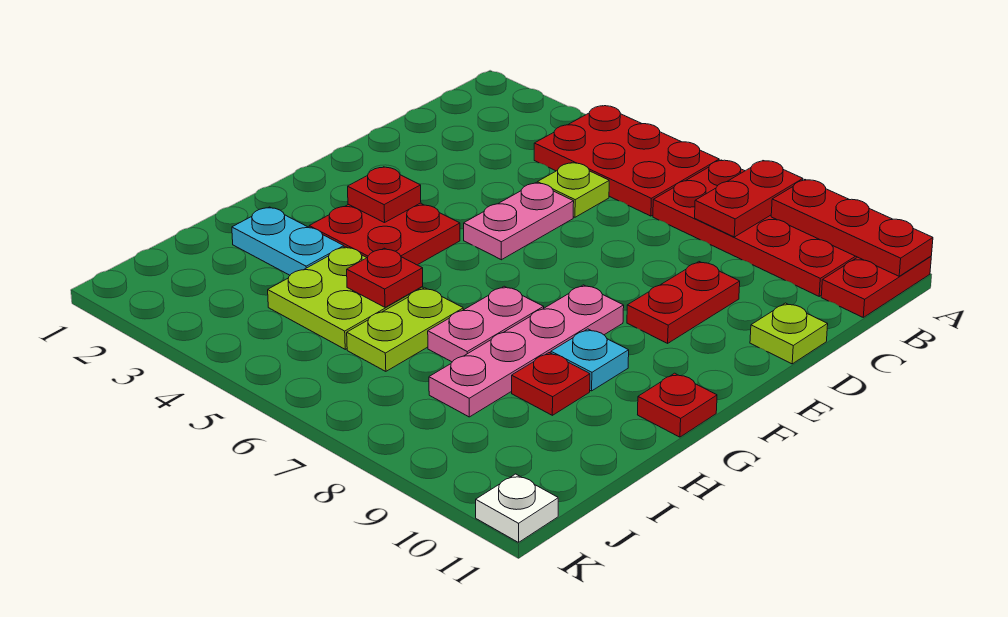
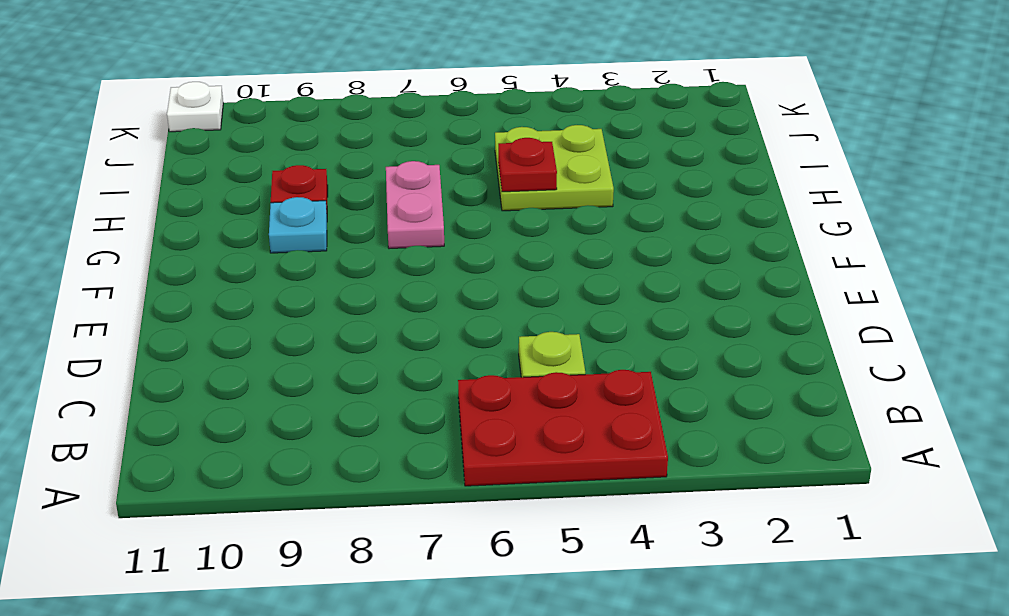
none -> red 2x4 plate [653,160,857,296]
none -> red 1x2 plate [821,256,931,317]
none -> pink 1x2 plate [464,183,574,260]

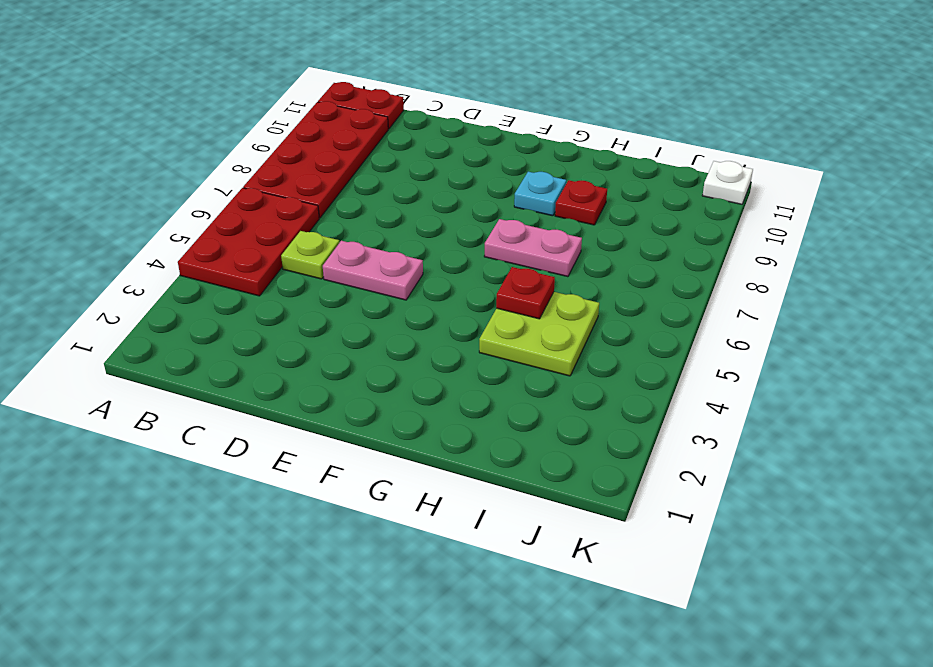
none -> red 1x2 plate [627,262,740,343]
none -> lime 1x1 plate [750,303,828,364]
none -> red 2x2 plate [309,203,460,265]

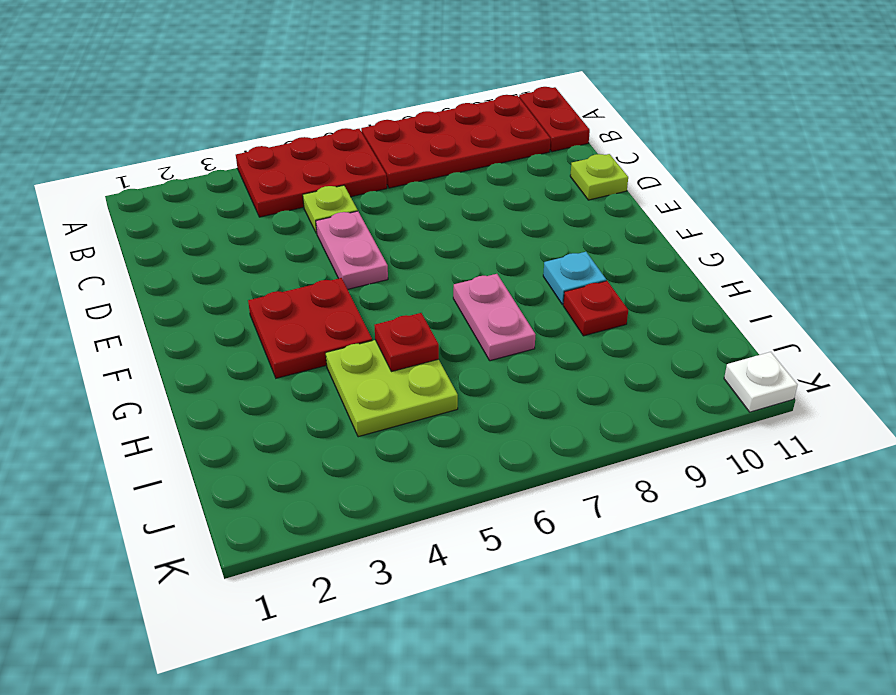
none -> red 1x2 plate [627,262,740,343]
none -> pink 1x4 plate [429,285,624,417]
none -> red 1x1 plate [638,373,717,437]

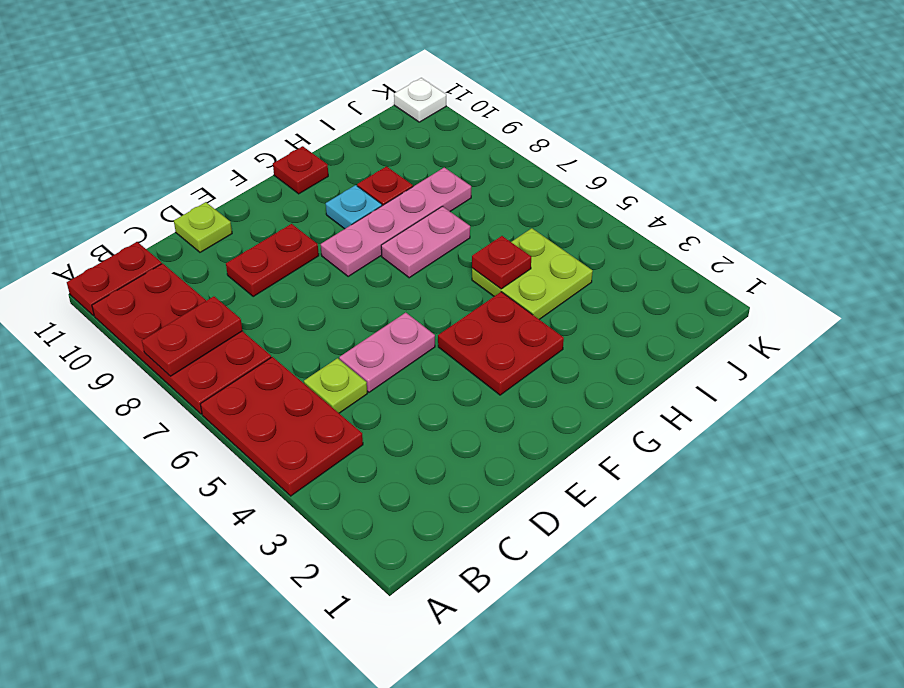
none -> cyan 1x2 plate [232,207,344,275]
none -> lime 1x2 plate [347,288,463,371]
none -> red 1x3 plate [771,180,933,276]

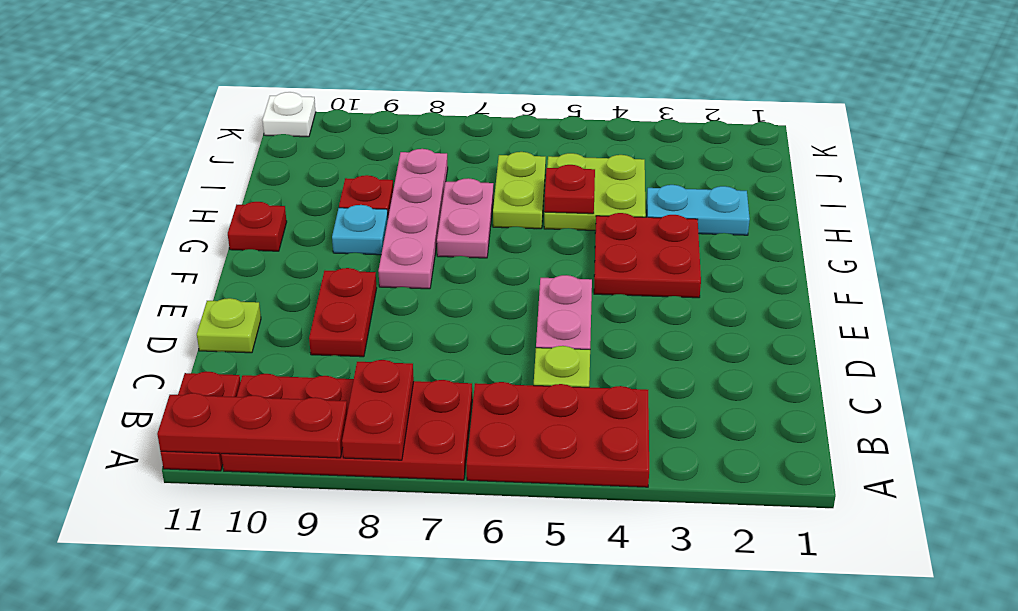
none -> red 1x1 plate [348,167,421,223]

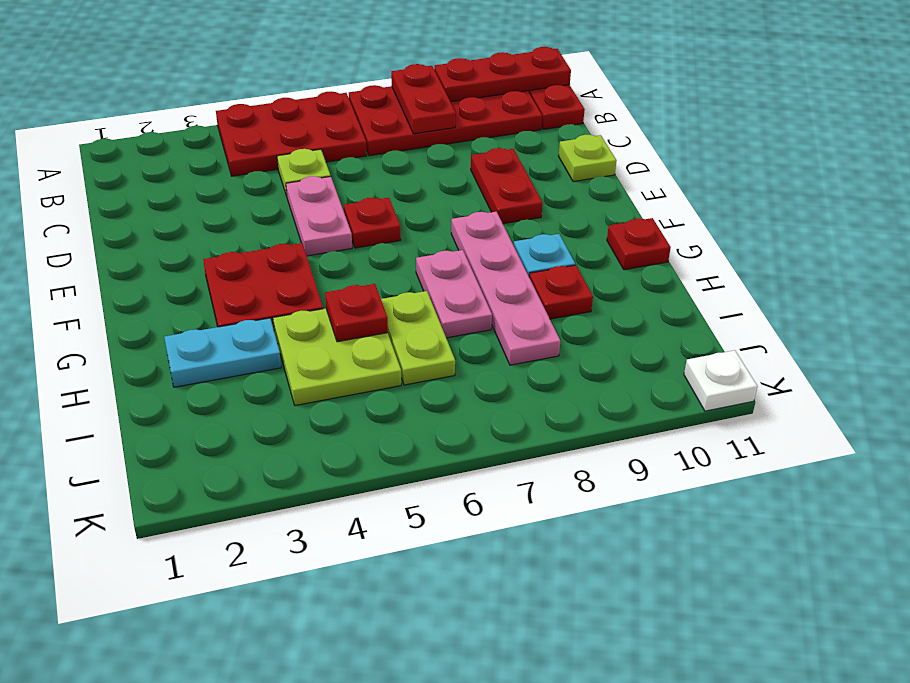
red 1x1 plate [344,198,401,248] -> red 1x1 plate moved to [348,167,421,223]

